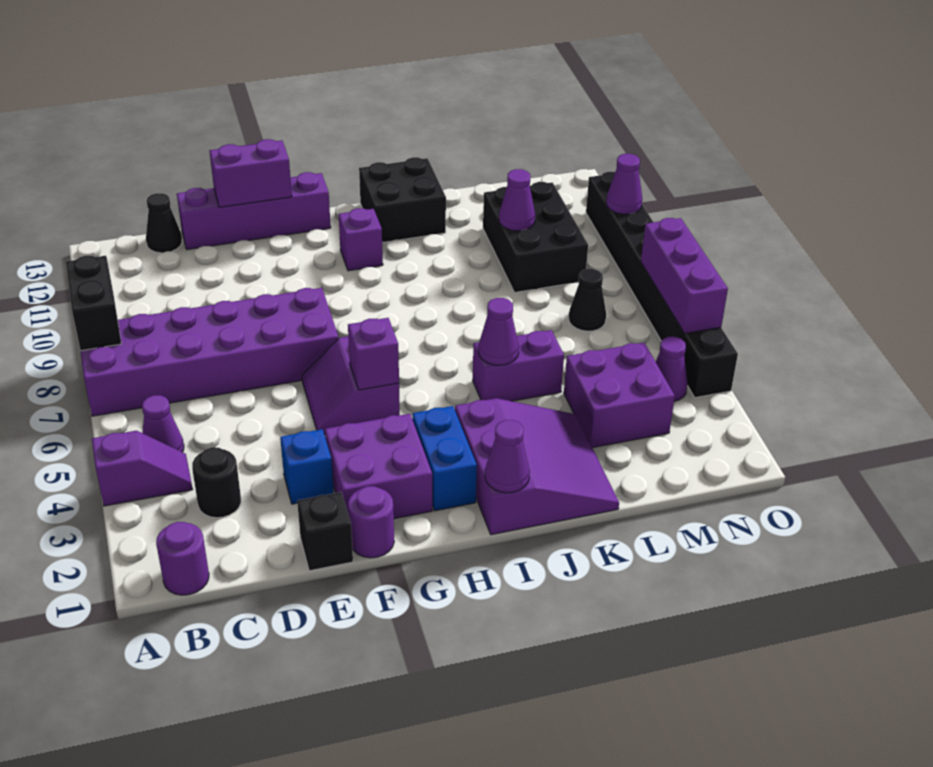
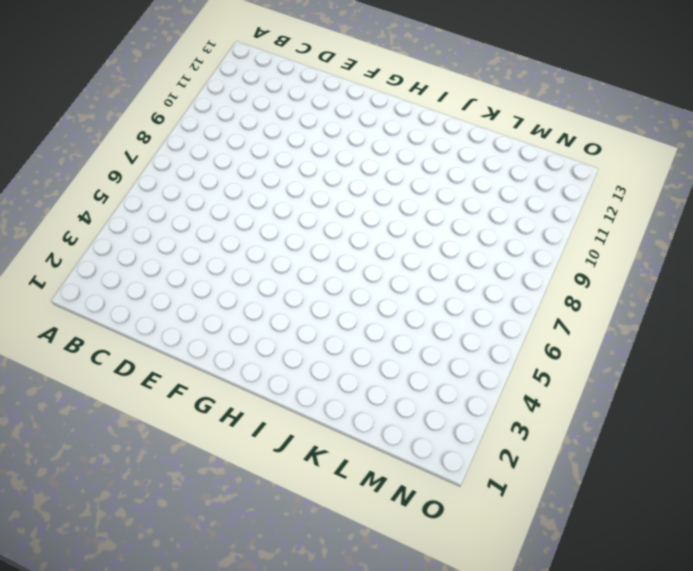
none -> purple 1x2 slope [92,431,193,506]
none -> purple 2x6 brick [81,288,339,416]
none -> purple 1x1 round brick [156,522,209,595]
none -> purple 1x1 cone [142,395,184,452]

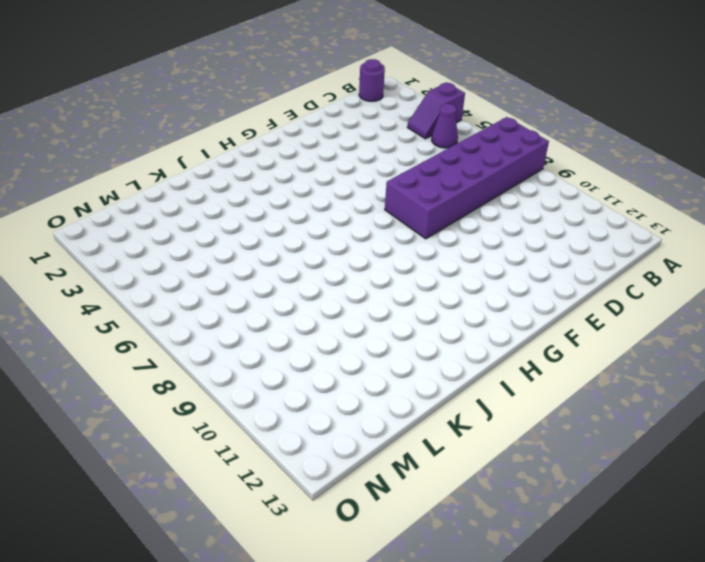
none -> black 1x1 round brick [192,447,241,518]
none -> black 1x1 cone [146,193,182,253]
none -> purple 1x4 brick [177,172,331,250]
none -> black 1x1 brick [297,492,353,571]

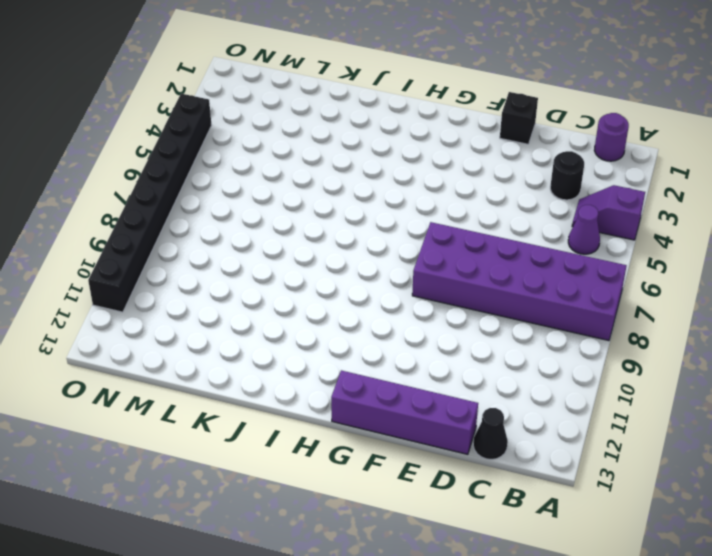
none -> blue 1x1 brick [280,429,334,504]
none -> purple 1x1 round brick [348,486,394,558]
none -> purple 2x2 brick [325,414,432,519]
none -> purple 2x2 slope [302,336,400,435]

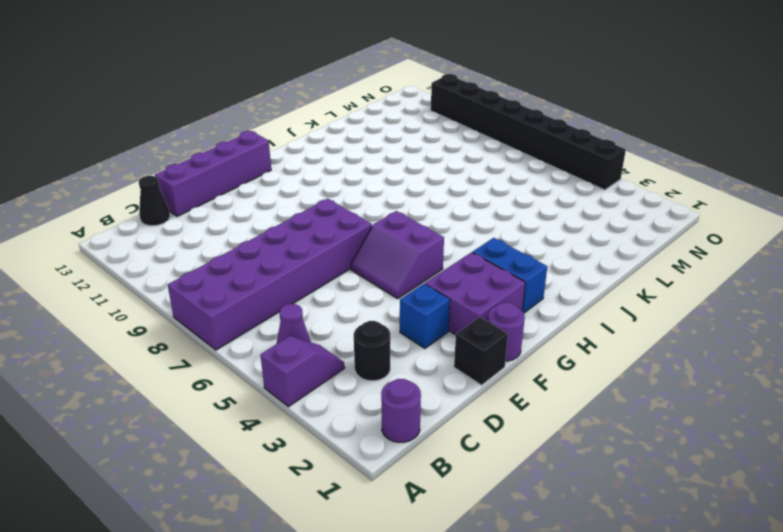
none -> purple 1x1 brick [339,208,383,271]
none -> purple 3x3 slope [455,398,619,535]
none -> black 2x2 brick [359,157,446,243]
none -> purple 1x2 brick [473,330,564,401]

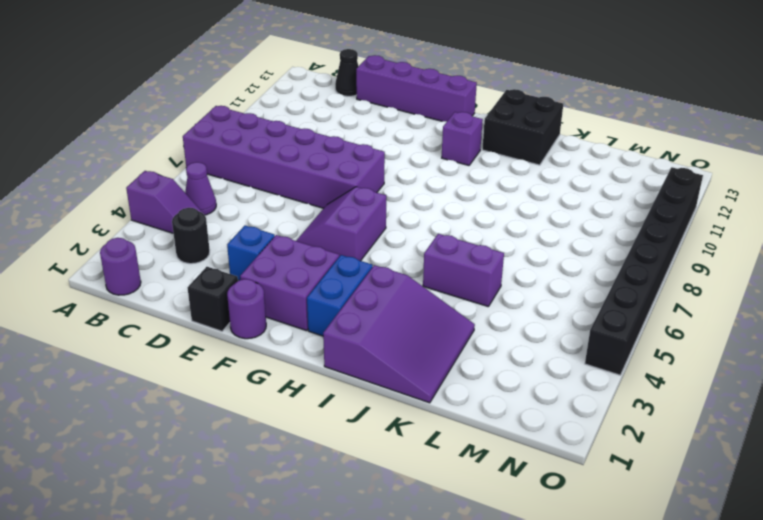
none -> purple 2x2 brick [564,343,675,448]
none -> black 2x3 brick [483,182,588,293]
none -> black 1x1 cone [568,269,606,331]
none -> purple 1x1 cone [656,337,688,401]

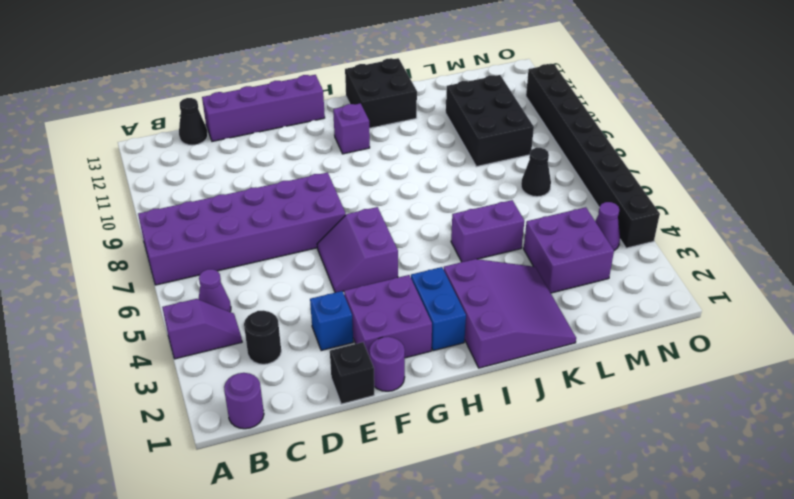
none -> black 1x2 brick [66,256,121,351]
none -> purple 1x2 brick [209,139,292,207]
none -> purple 1x1 brick [348,318,399,390]
none -> purple 1x1 cone [485,420,530,493]

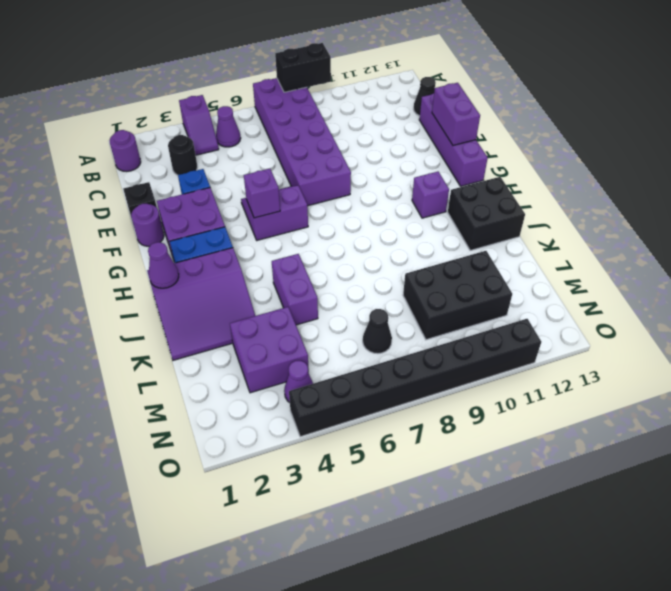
none -> purple 1x1 cone [478,298,519,365]
none -> purple 1x1 cone [499,169,535,231]
none -> purple 1x3 brick [641,218,728,334]
none -> purple 1x1 cone [606,154,642,214]

